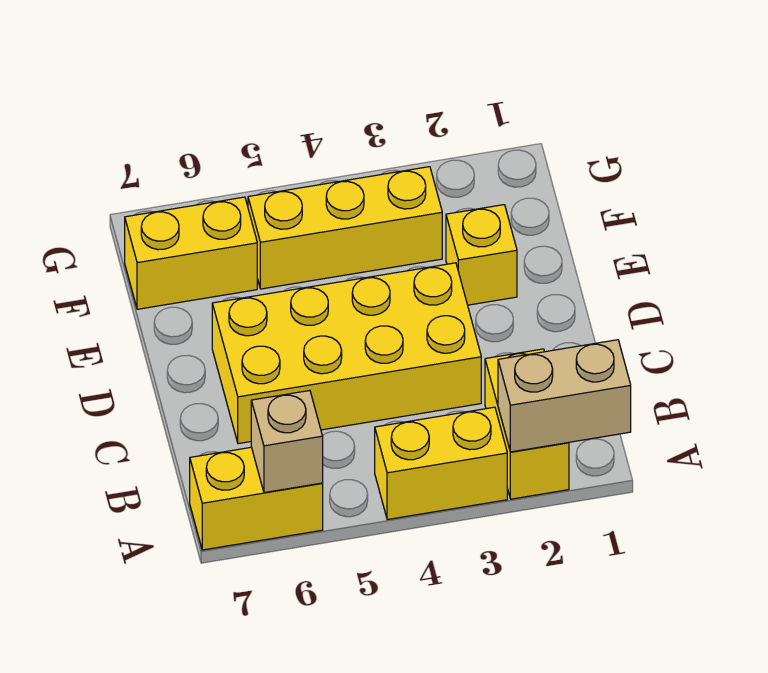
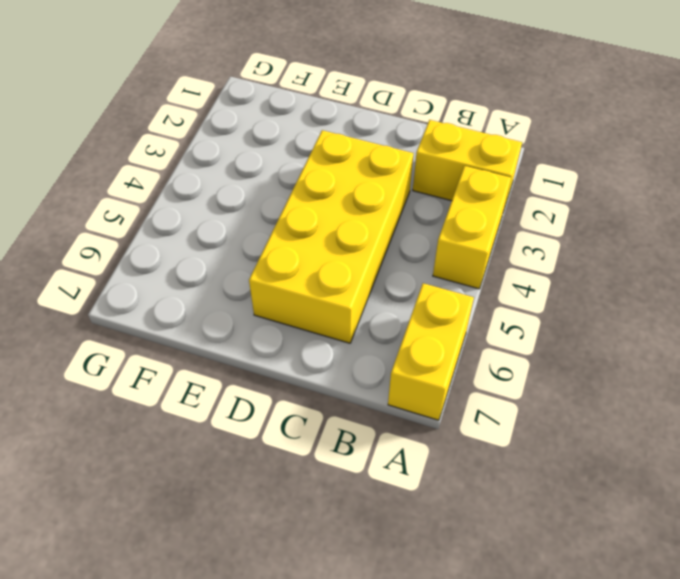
none -> yellow 1x1 brick [446,205,517,305]
none -> yellow 1x3 brick [248,167,442,289]

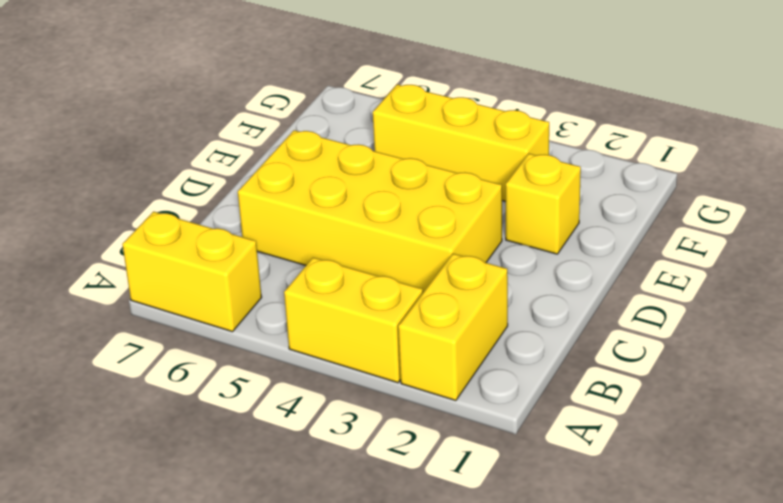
none -> yellow 1x2 brick [125,197,257,309]
none -> tan 1x2 brick [498,340,631,452]

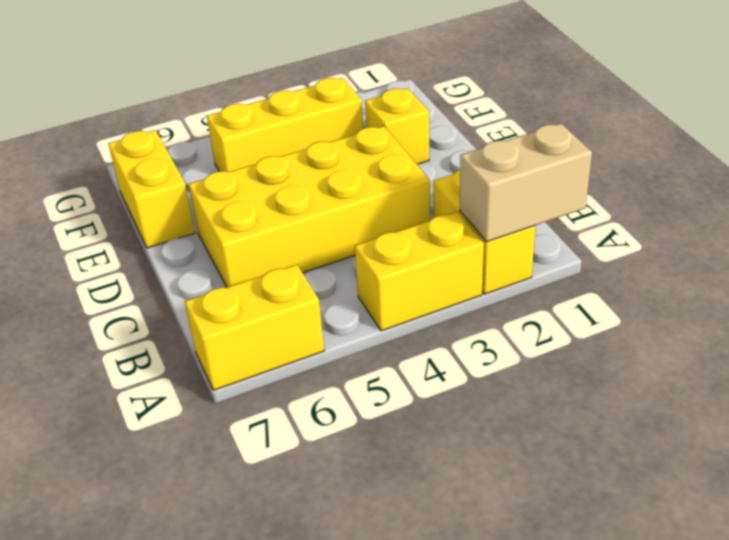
yellow 1x2 brick [108,130,195,248] -> yellow 1x2 brick turned to [125,197,257,309]
none -> tan 1x1 brick [251,391,323,493]

